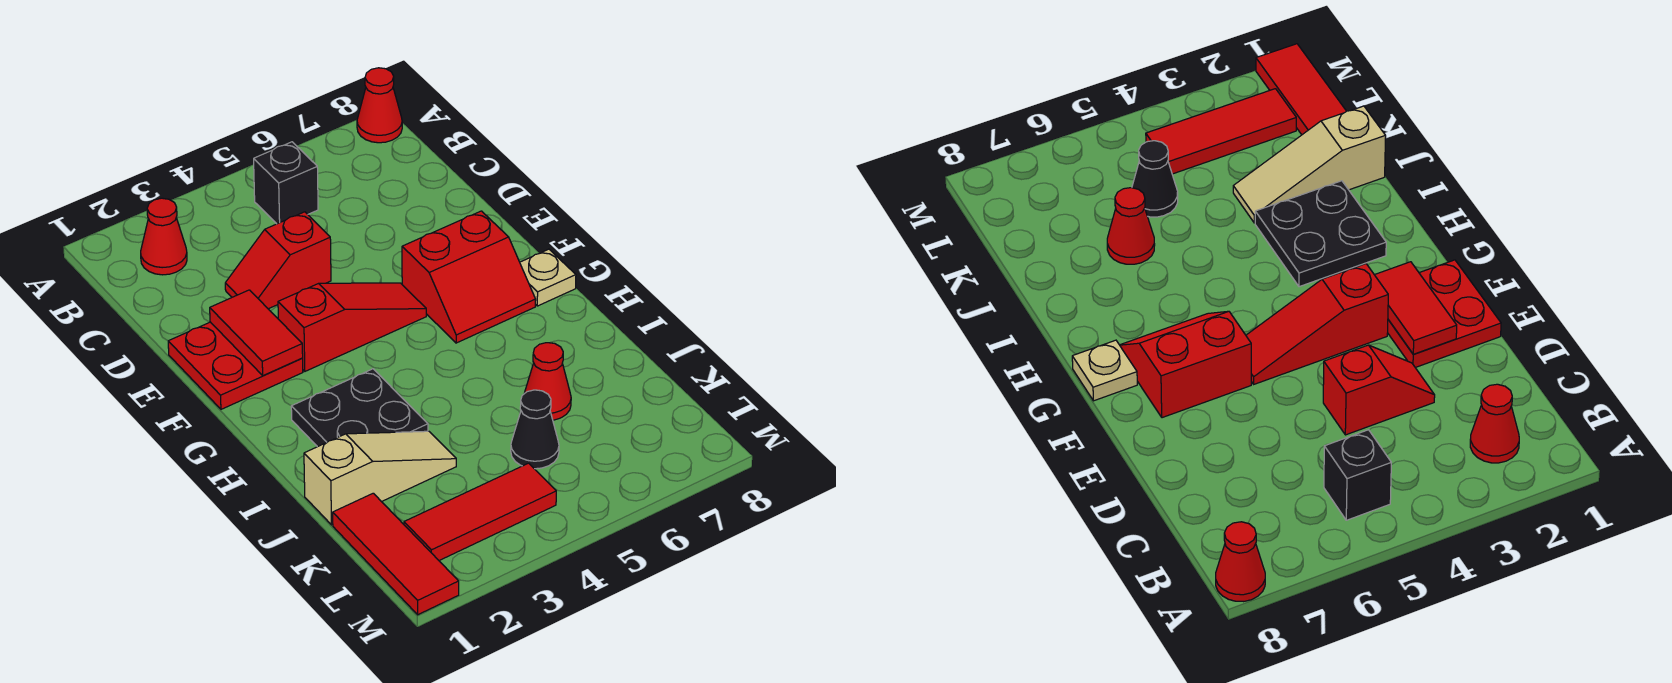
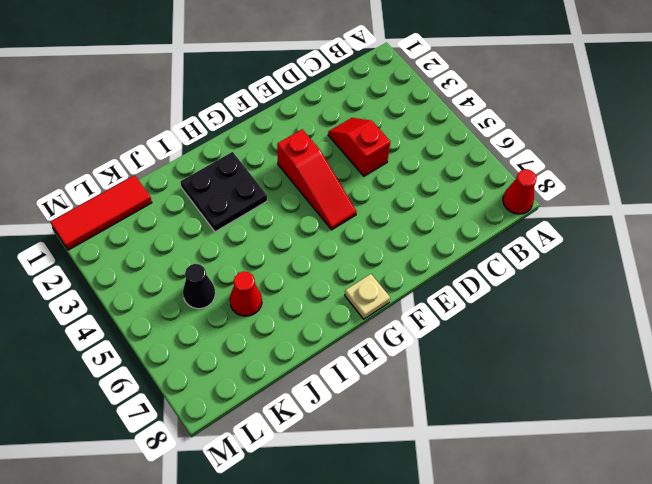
none -> red 1x1 cone [141,198,187,275]
none -> black 1x1 brick [253,142,318,224]
none -> red 2x2 plate [168,322,303,409]

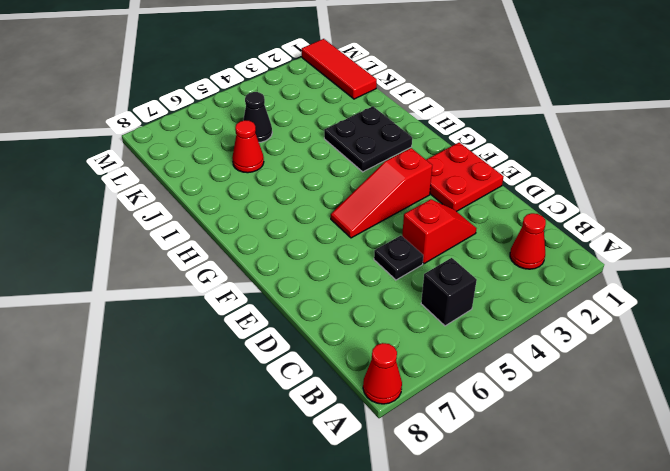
black 1x1 plate [374,236,423,280] -> none
none -> red 2x2 slope [402,211,536,343]
none -> tan 1x1 plate [520,249,576,306]
none -> tan 1x3 slope [304,431,456,525]

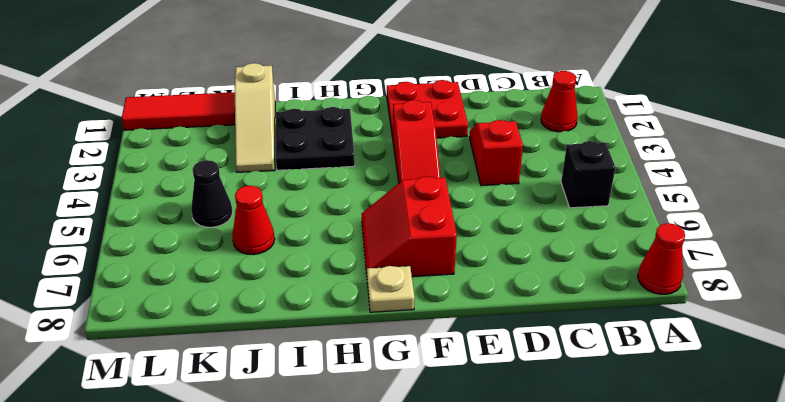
none -> red 1x3 tile [404,463,556,560]
none -> red 1x2 tile [210,290,303,376]

